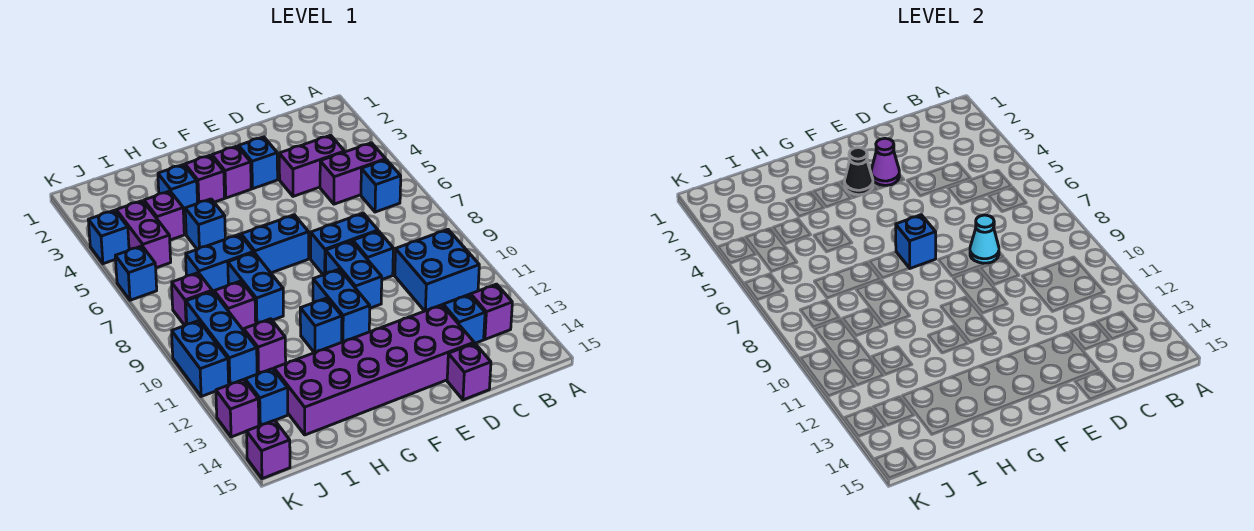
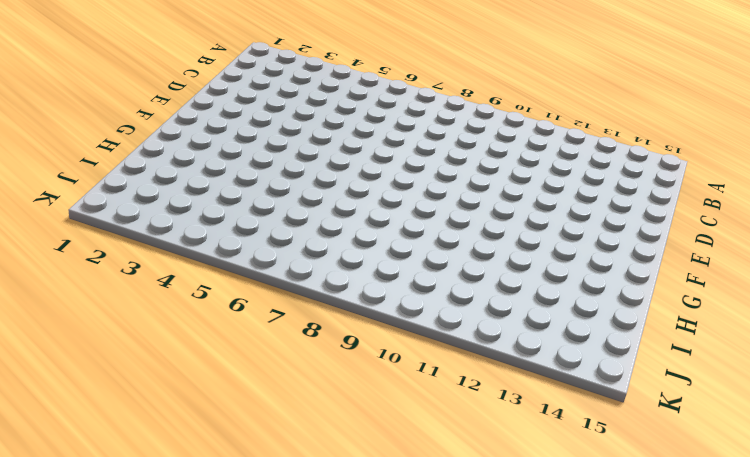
none -> purple 1x2 brick [320,143,386,204]
none -> blue 1x1 brick [361,160,401,212]
none -> blue 2x2 brick [395,229,479,311]
none -> purple 1x1 brick [470,284,512,339]

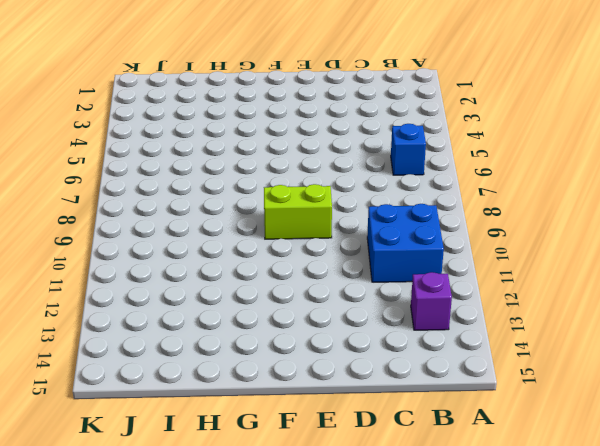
lime 1x2 brick [264,184,332,239] -> blue 1x2 brick [326,241,382,308]
none -> purple 1x2 brick [320,143,386,204]
none -> purple 1x2 brick [279,135,345,196]
none -> blue 1x1 brick [443,294,485,343]
none -> blue 1x2 brick [311,213,378,275]

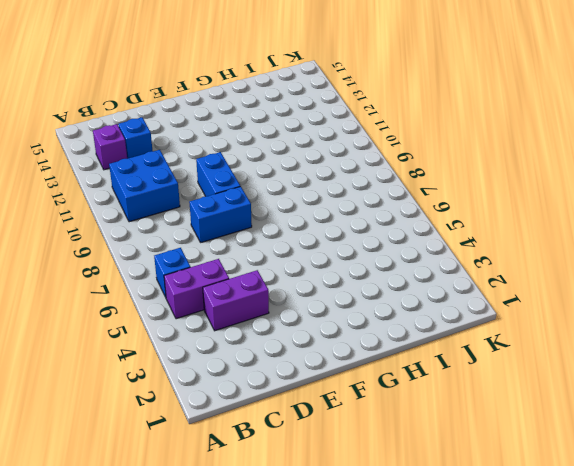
none -> blue 1x1 brick [353,231,393,279]
none -> purple 2x6 brick [274,305,474,435]
none -> purple 1x1 brick [447,343,491,400]
none -> blue 1x1 brick [239,137,278,189]

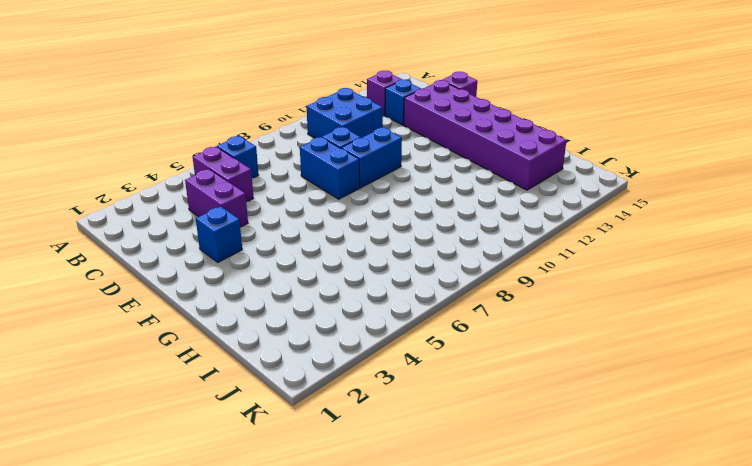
none -> purple 1x1 brick [212,146,251,198]
none -> blue 1x2 brick [241,215,309,273]
none -> blue 1x2 brick [313,269,370,342]
none -> purple 1x1 brick [185,155,225,203]

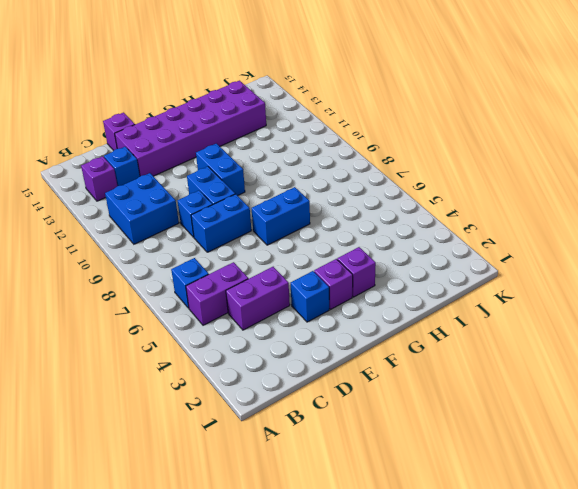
none -> blue 1x1 brick [300,298,342,353]
none -> blue 1x1 brick [158,165,198,213]
none -> blue 1x1 brick [185,199,225,249]
none -> blue 1x2 brick [186,234,254,292]

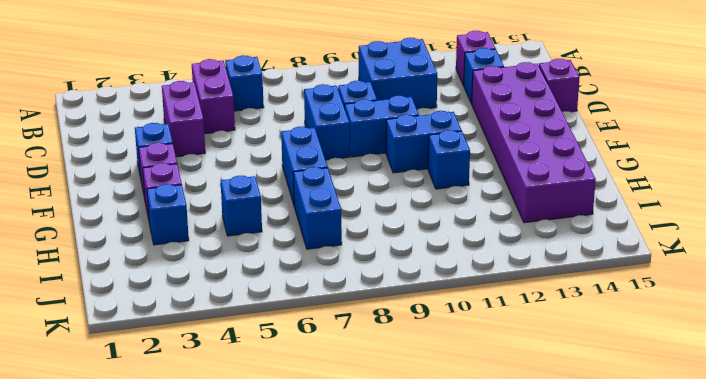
none -> blue 1x2 brick [228,253,283,324]
none -> purple 1x1 brick [144,191,184,240]
none -> purple 1x1 brick [214,281,256,331]
none -> purple 1x1 brick [244,319,286,374]

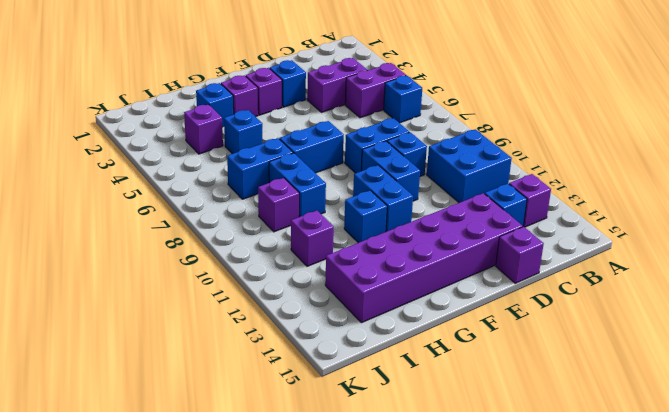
none -> purple 1x2 brick [116,201,171,268]
none -> purple 1x1 brick [172,273,212,325]
none -> blue 1x3 brick [186,291,257,385]
none -> blue 1x1 brick [245,369,288,426]

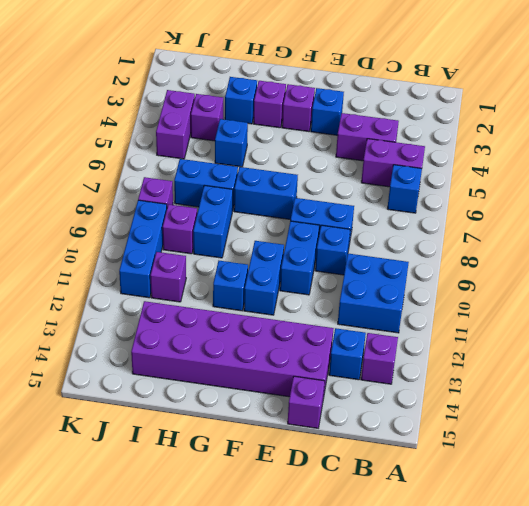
none -> blue 1x1 brick [245,369,288,426]
none -> blue 1x1 brick [88,210,129,264]
none -> blue 1x1 brick [115,246,157,300]
none -> blue 1x2 brick [172,321,229,396]

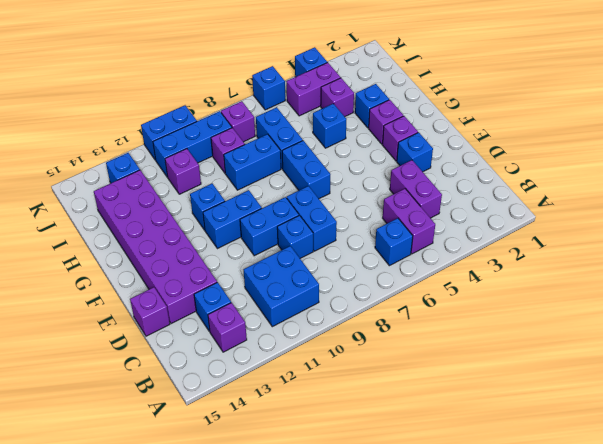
none -> purple 1x1 brick [216,380,259,437]
none -> purple 1x1 brick [247,420,290,479]
none -> cyan 1x1 cone [970,215,999,263]
none -> purple 1x1 cone [871,138,899,185]

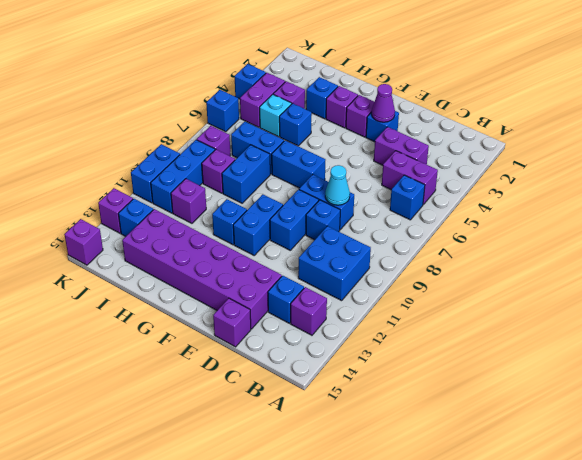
cyan 1x1 brick [260,94,292,137] -> none
none -> black 1x1 cone [845,148,873,195]
none -> blue 1x1 brick [896,215,936,268]

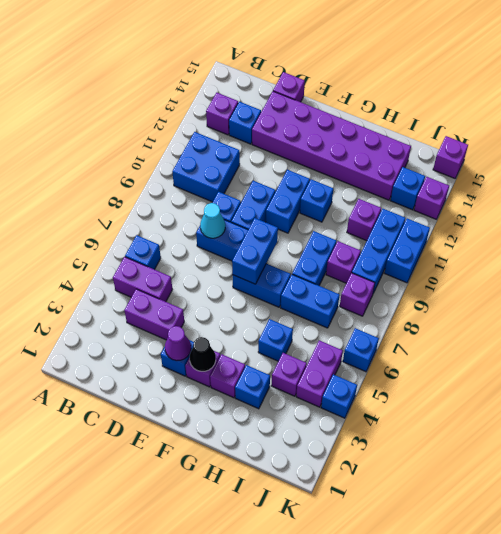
blue 1x2 brick [232,218,278,284] -> blue 1x1 brick [896,215,936,268]

